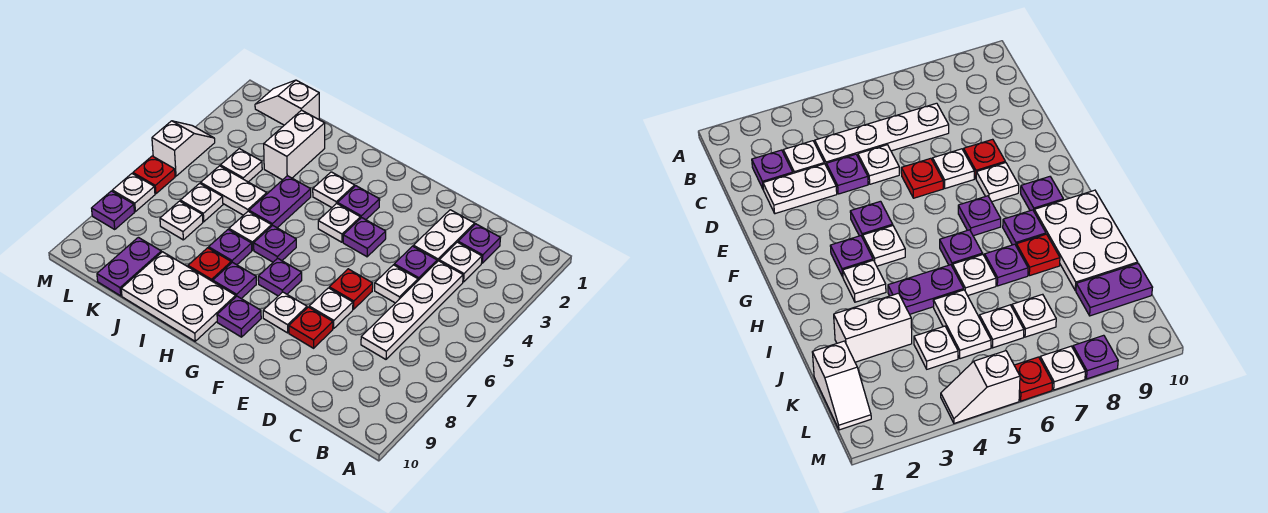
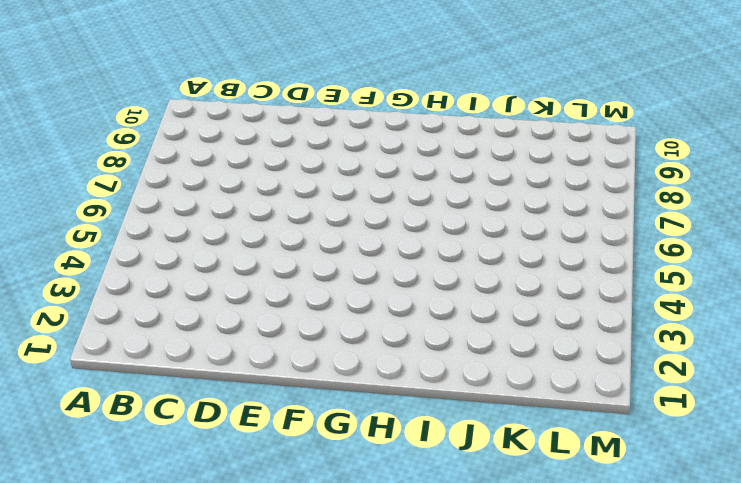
none -> purple 1x1 plate [458,224,500,263]
none -> white 1x1 plate [439,242,482,282]
none -> white 1x4 plate [361,261,463,359]
none -> white 1x2 plate [413,210,475,262]

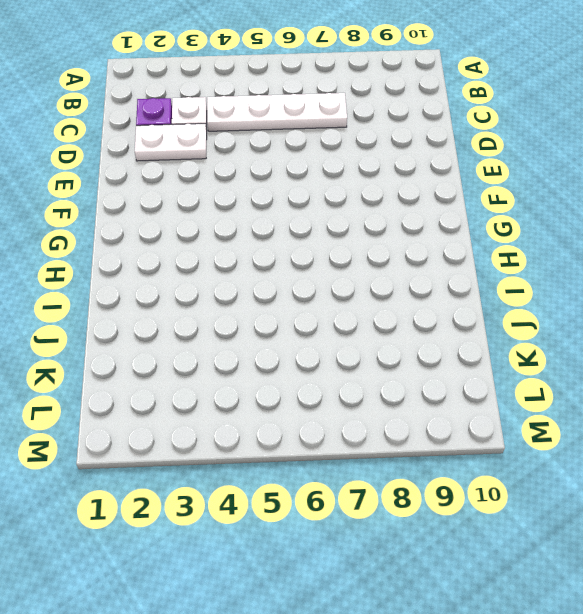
none -> purple 1x1 plate [394,246,437,280]
none -> white 1x1 plate [375,265,418,303]
none -> red 1x1 plate [329,269,373,309]
none -> white 1x1 plate [309,288,353,329]

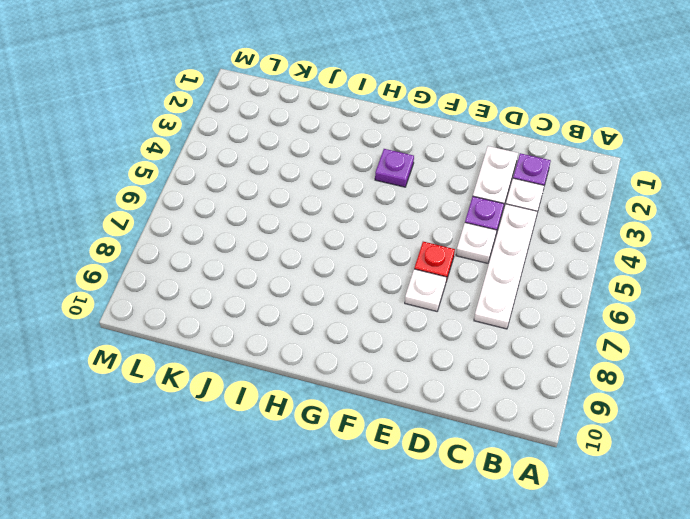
none -> red 1x1 plate [289,307,333,348]
none -> purple 1x1 plate [343,218,386,257]
none -> white 1x1 plate [263,292,307,333]
none -> white 1x1 plate [318,203,360,242]

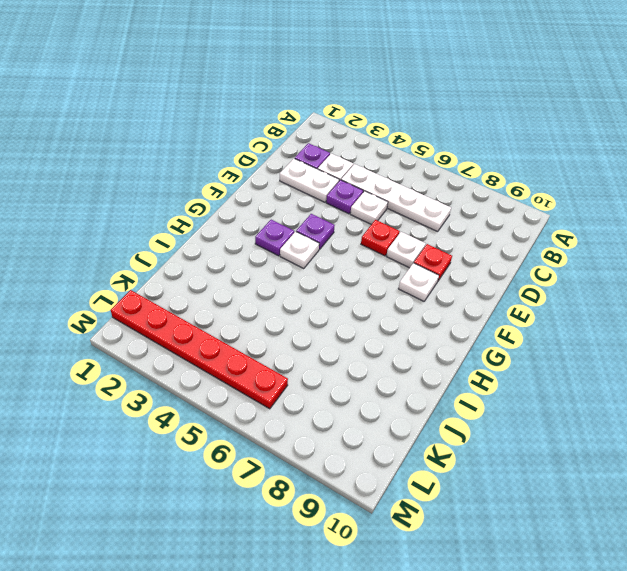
red 1x6 plate [111,290,288,409] -> white 1x2 slope [255,80,319,125]
none -> purple 1x1 plate [258,258,302,296]
none -> purple 1x1 plate [217,296,261,337]
none -> white 1x1 plate [313,172,355,208]
none -> purple 1x1 plate [254,225,296,262]

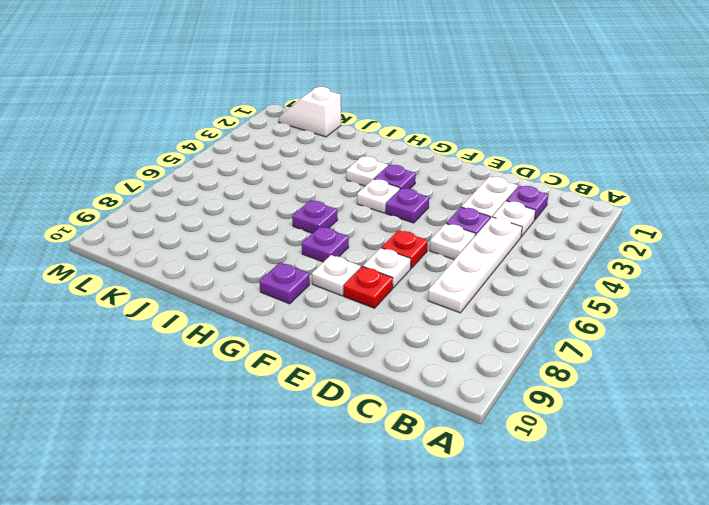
none -> purple 1x1 plate [213,262,256,299]
none -> white 2x3 plate [121,252,236,341]
none -> purple 1x2 plate [249,176,311,228]
none -> white 1x1 plate [229,211,272,250]

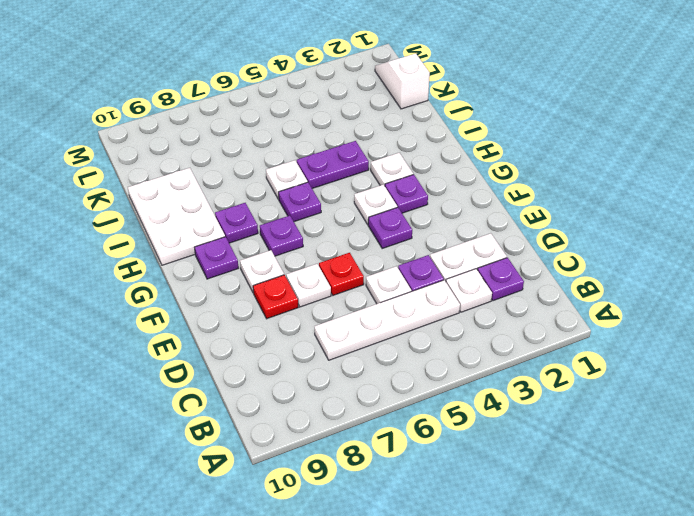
none -> purple 1x1 plate [209,230,252,265]
none -> red 1x1 plate [188,248,231,282]
none -> white 1x2 brick [264,110,325,180]
none -> white 1x2 plate [201,166,267,215]

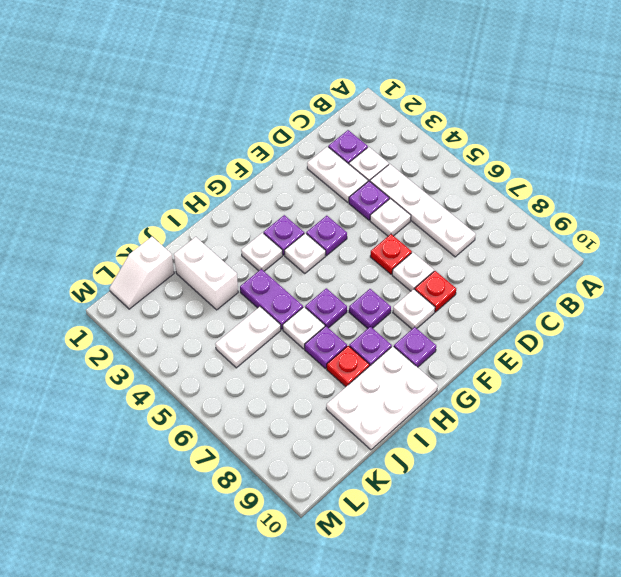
none -> white 1x1 plate [221,149,262,182]
none -> white 1x1 plate [180,183,223,222]
none -> white 1x1 plate [160,201,203,240]
none -> purple 1x2 plate [97,237,161,296]

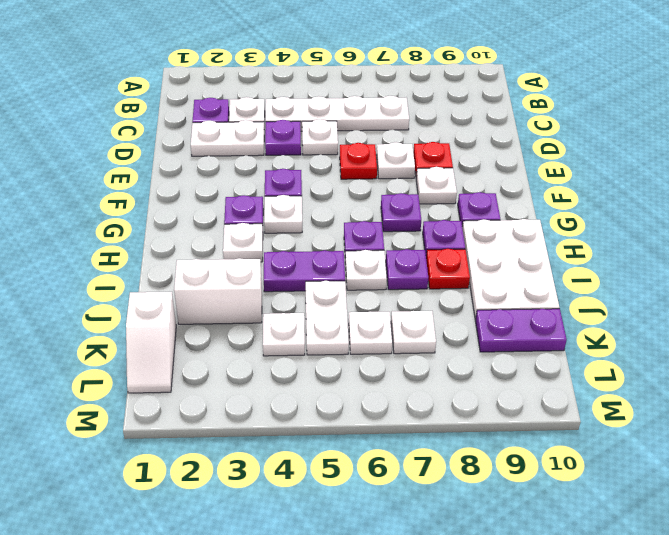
none -> white 1x2 slope [152,121,215,176]
none -> red 1x1 plate [133,156,175,194]
none -> white 1x1 plate [112,174,155,211]
none -> purple 1x1 plate [92,191,134,229]

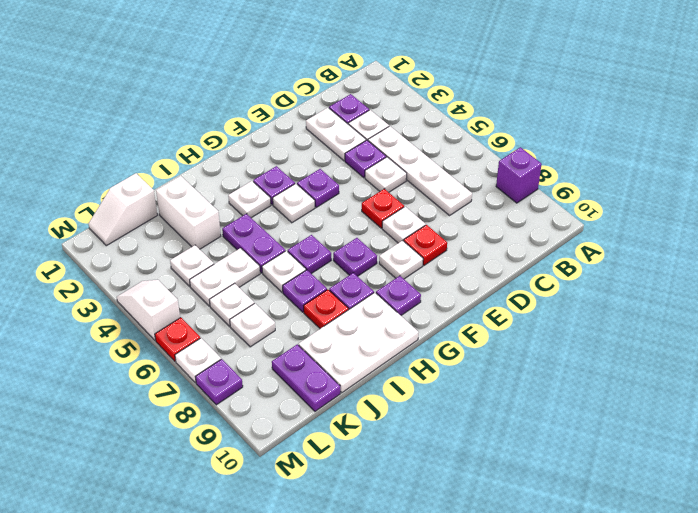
purple 1x1 brick [496,147,542,203] -> none

